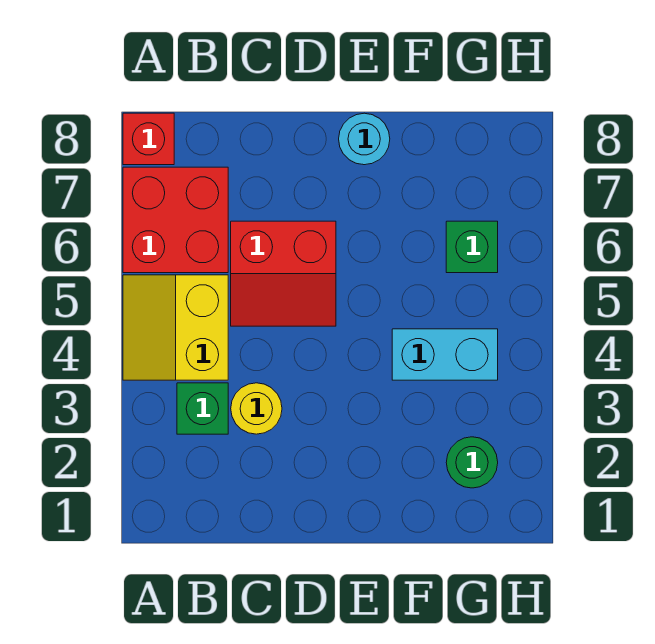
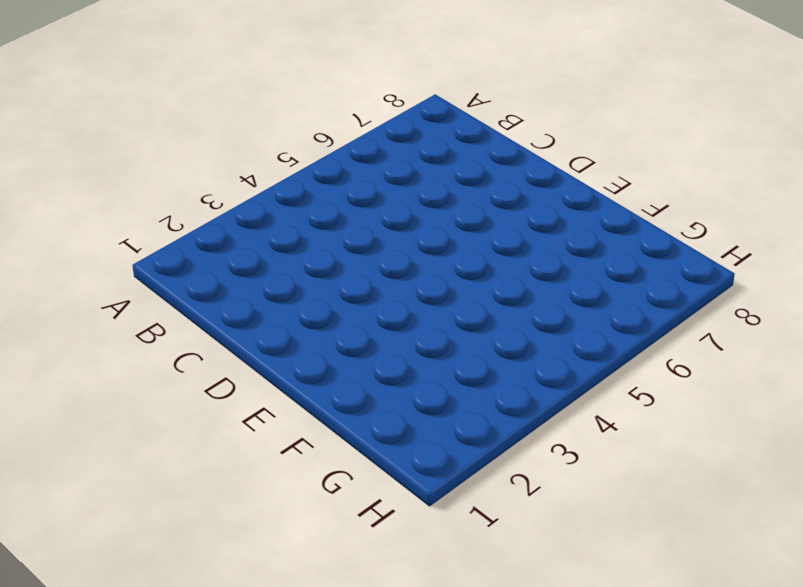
none -> yellow 2x2 slope [123,275,228,380]
none -> red 2x2 brick [123,167,228,273]

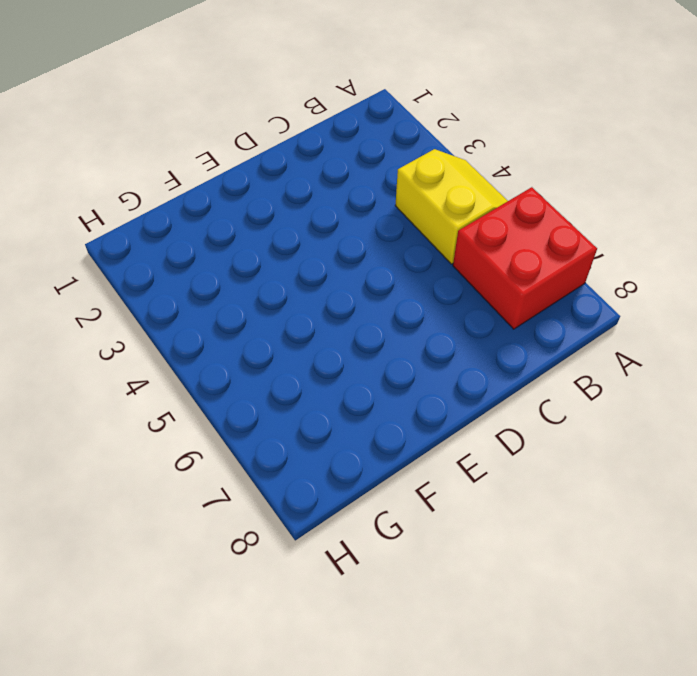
none -> red 1x1 brick [123,113,174,165]
none -> green 1x1 brick [177,383,228,434]

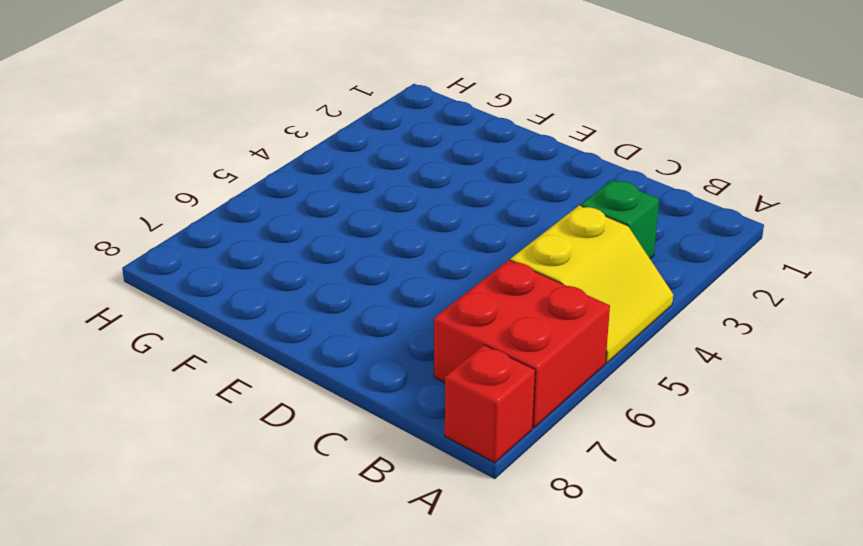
none -> yellow 1x1 round brick [231,383,282,434]
none -> red 2x2 slope [231,221,336,326]

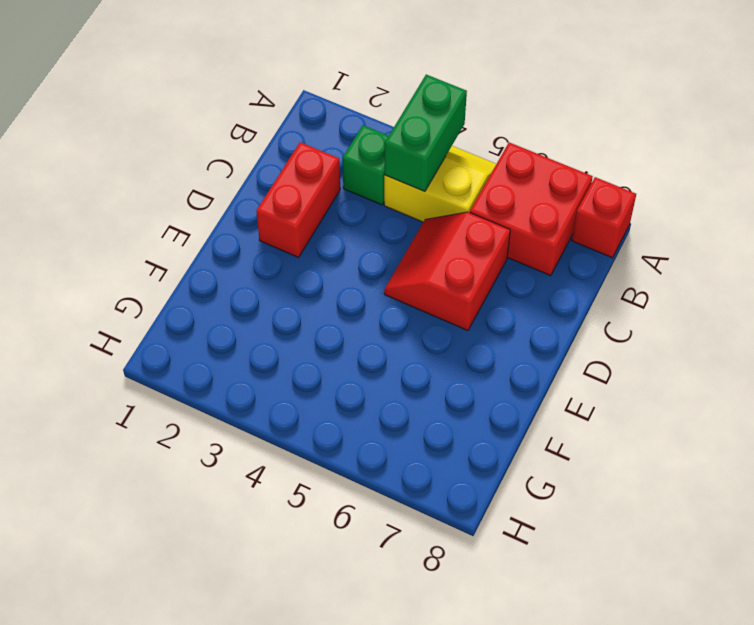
green 1x2 brick [385,75,467,192] -> none
red 1x2 brick [256,142,340,257] -> none
none -> yellow 1x1 round brick [231,383,282,434]
none -> cyan 1x1 round brick [339,113,390,165]

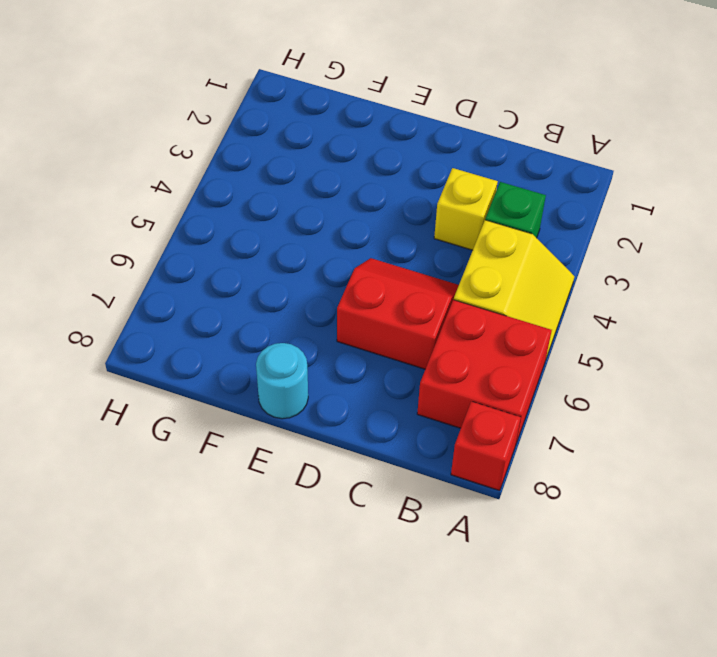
yellow 1x1 brick [434,168,498,250] -> yellow 1x1 round brick [231,383,282,434]
none -> cyan 1x2 brick [392,329,498,380]
none -> green 1x1 round brick [446,437,498,488]

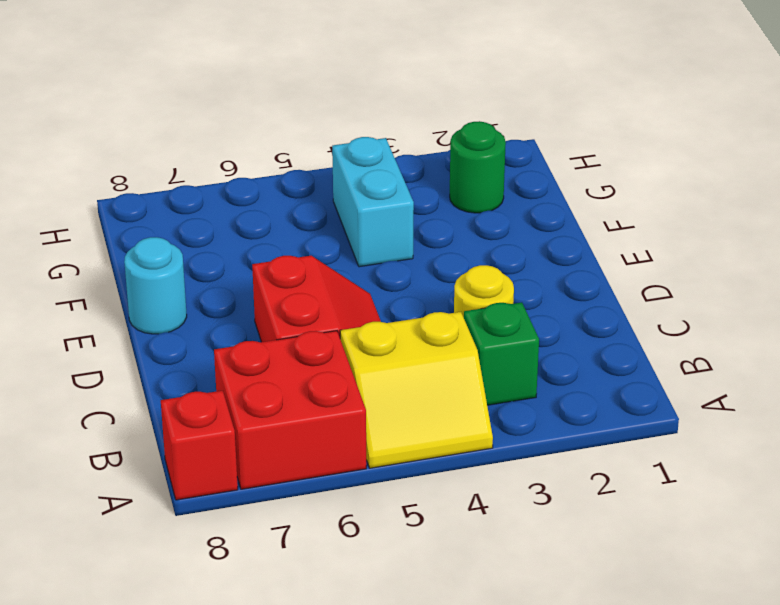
none -> green 1x1 brick [446,221,498,273]

